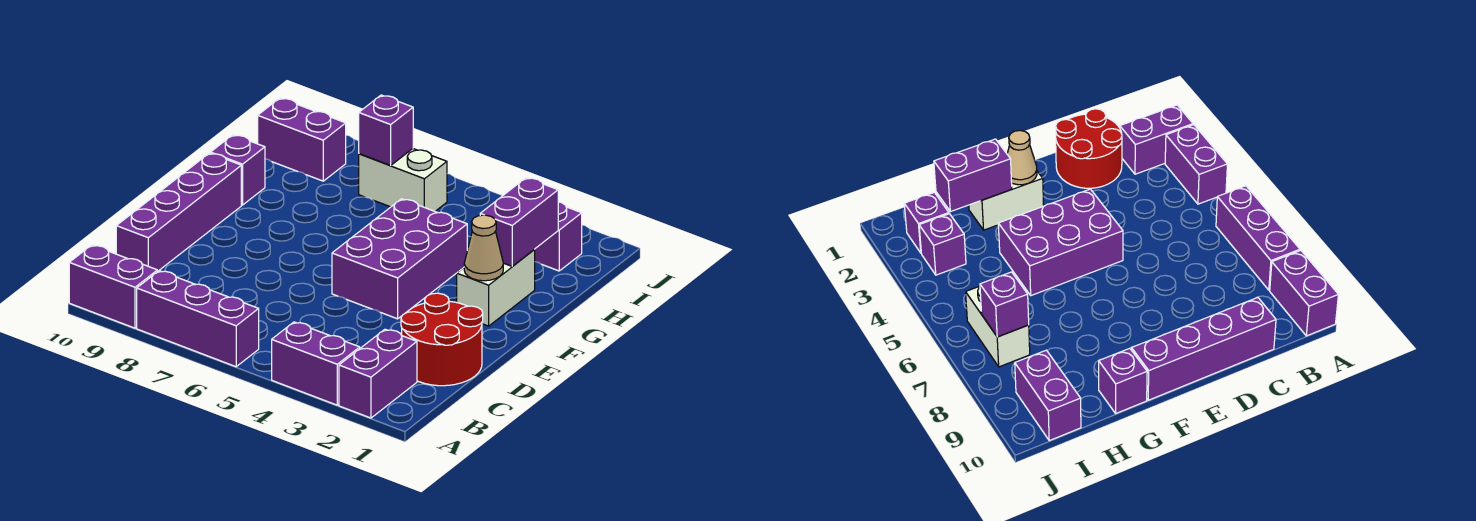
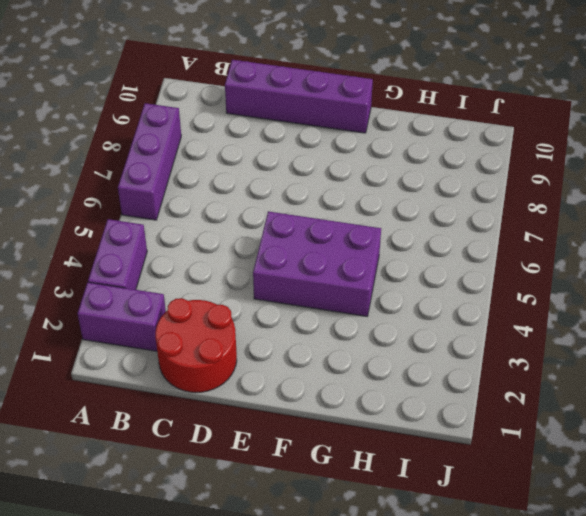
none -> purple 1x2 brick [69,245,157,328]
none -> white 1x2 brick [457,249,535,326]
none -> purple 1x1 brick [210,135,265,205]

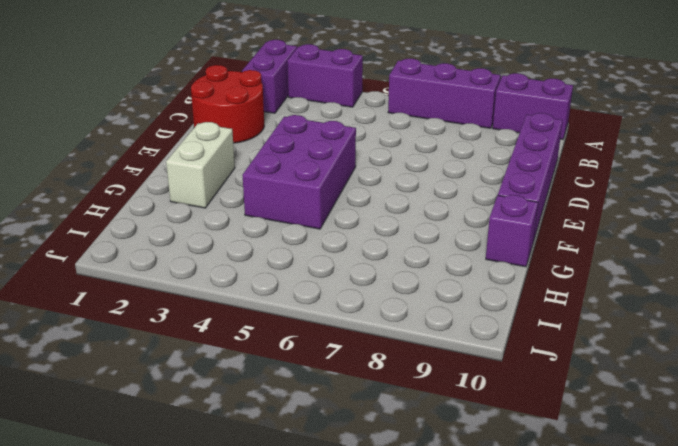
none -> purple 1x1 brick [535,202,582,271]
none -> purple 1x1 brick [919,214,966,275]
none -> white 1x2 brick [359,149,447,211]

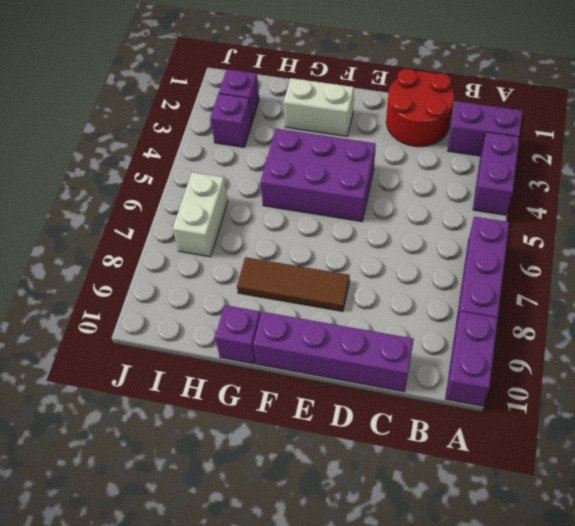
brown 1x3 tile [237,257,350,312] -> none
none -> purple 1x2 brick [258,98,346,181]
none -> tan 1x1 cone [464,215,503,281]
none -> purple 1x2 brick [480,178,558,266]

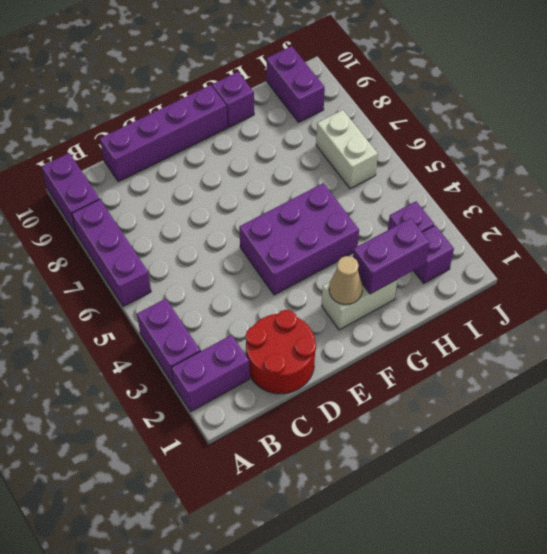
none -> purple 1x1 brick [359,95,413,166]

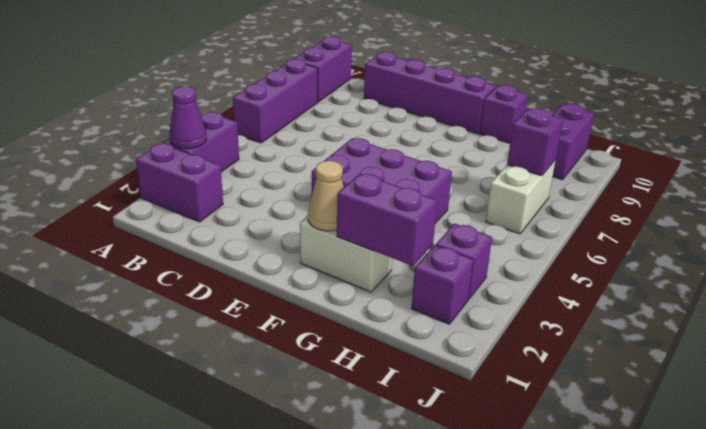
purple 1x1 cone [169,86,207,149] -> none
none -> red 2x2 round brick [401,293,483,386]

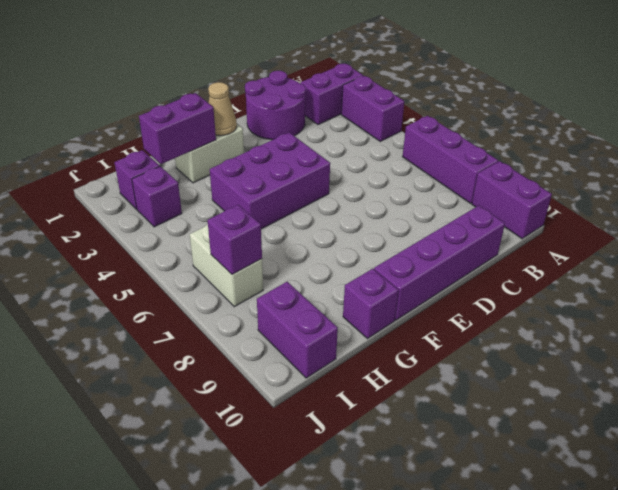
purple 2x2 round brick [245,71,306,140] -> red 2x2 round brick [401,293,483,386]

